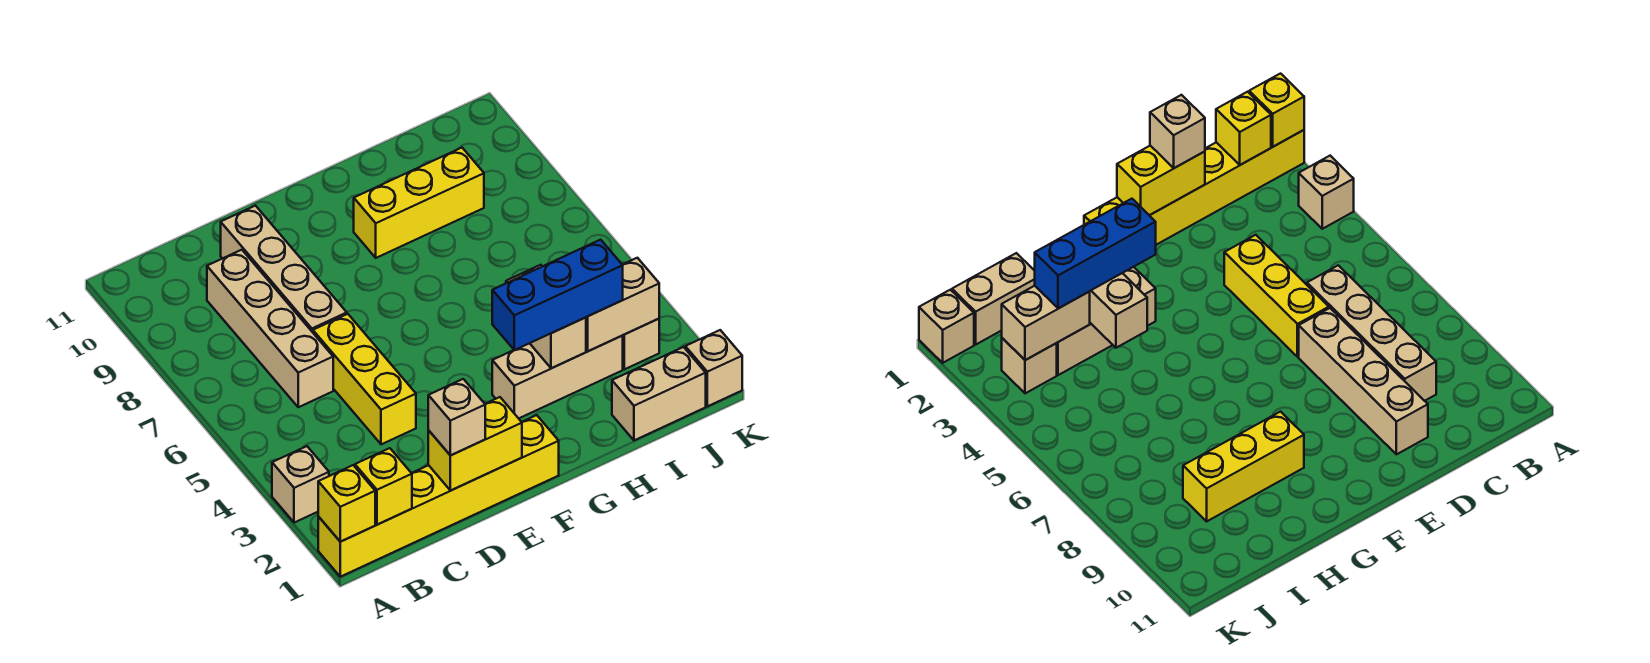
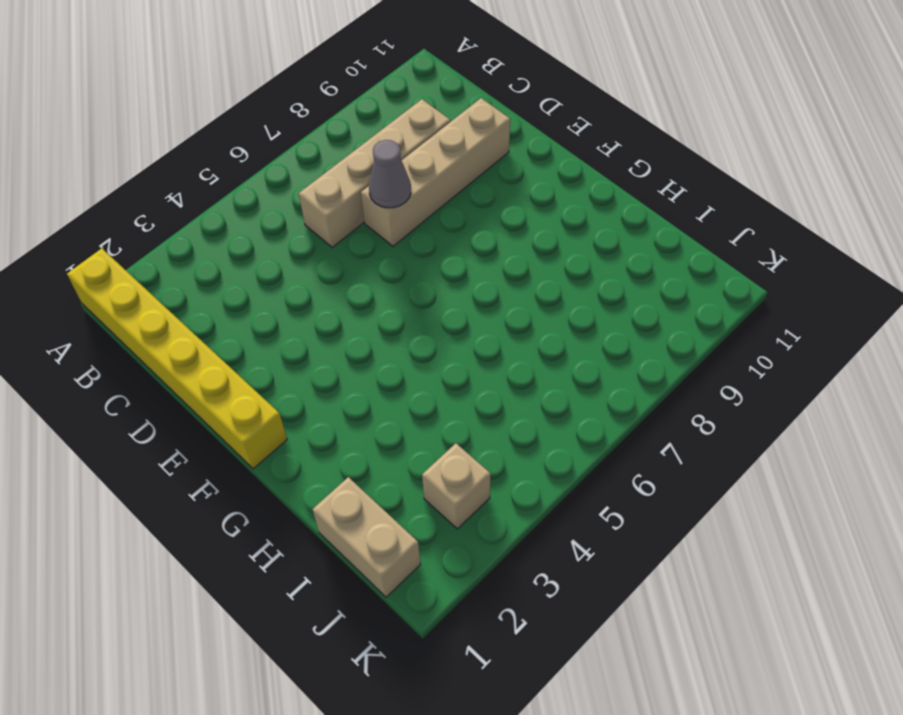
grey 1x1 cone [369,140,411,208] -> none
none -> tan 1x1 brick [272,446,329,523]
none -> yellow 1x3 brick [313,314,416,444]
none -> tan 1x3 brick [492,336,623,418]

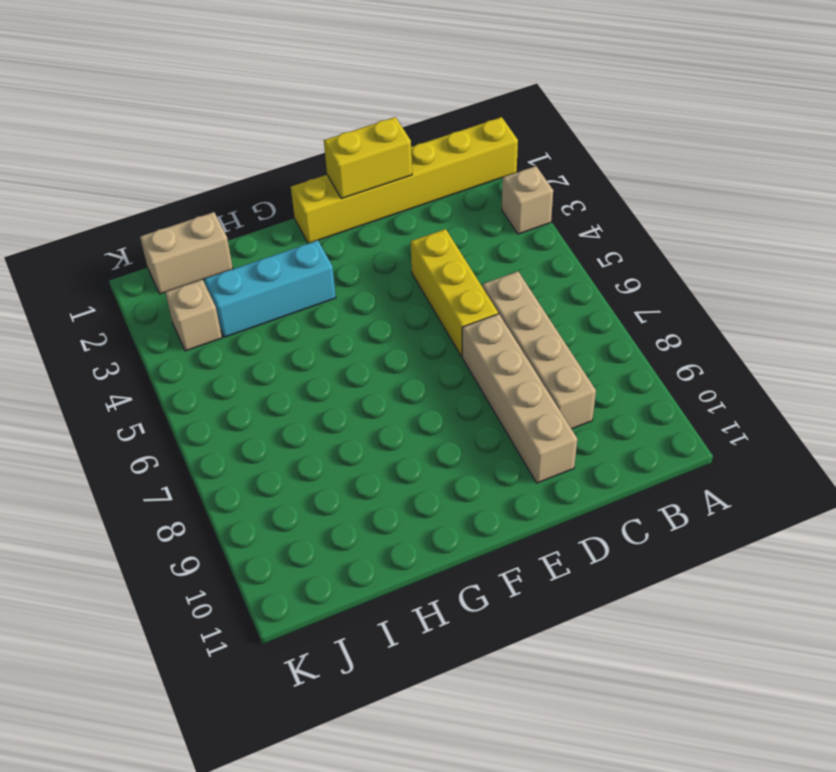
cyan 1x3 brick [205,240,336,337] -> tan 1x3 brick [492,336,623,418]
none -> yellow 1x3 brick [354,148,484,258]
none -> tan 1x1 brick [685,330,742,406]
none -> yellow 1x1 brick [318,465,375,542]

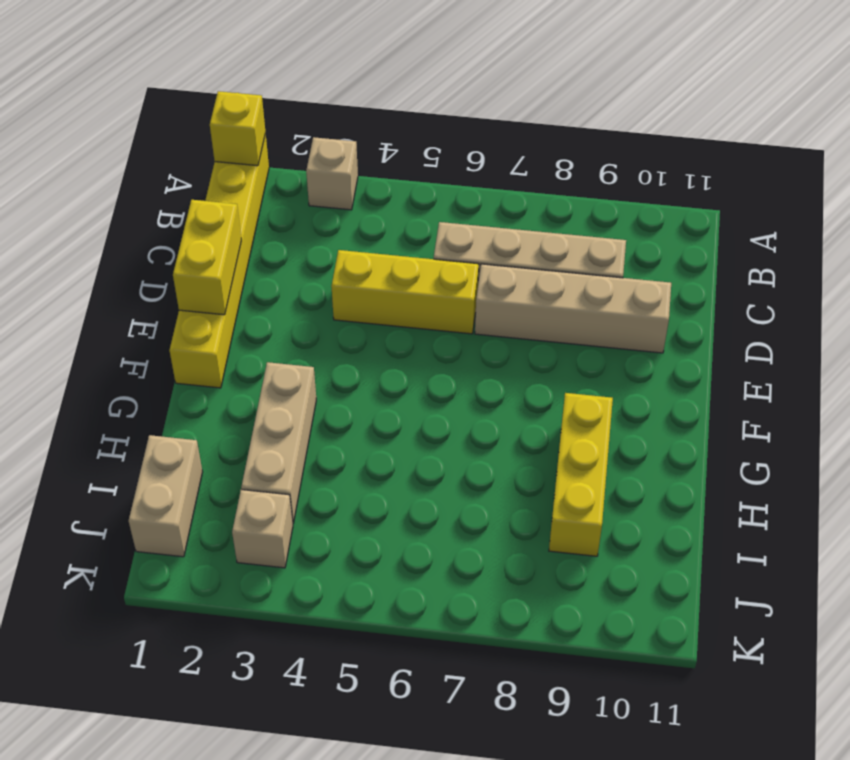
none -> tan 1x1 brick [685,330,742,406]
none -> yellow 1x1 brick [355,448,412,525]
none -> tan 1x2 brick [506,265,586,368]

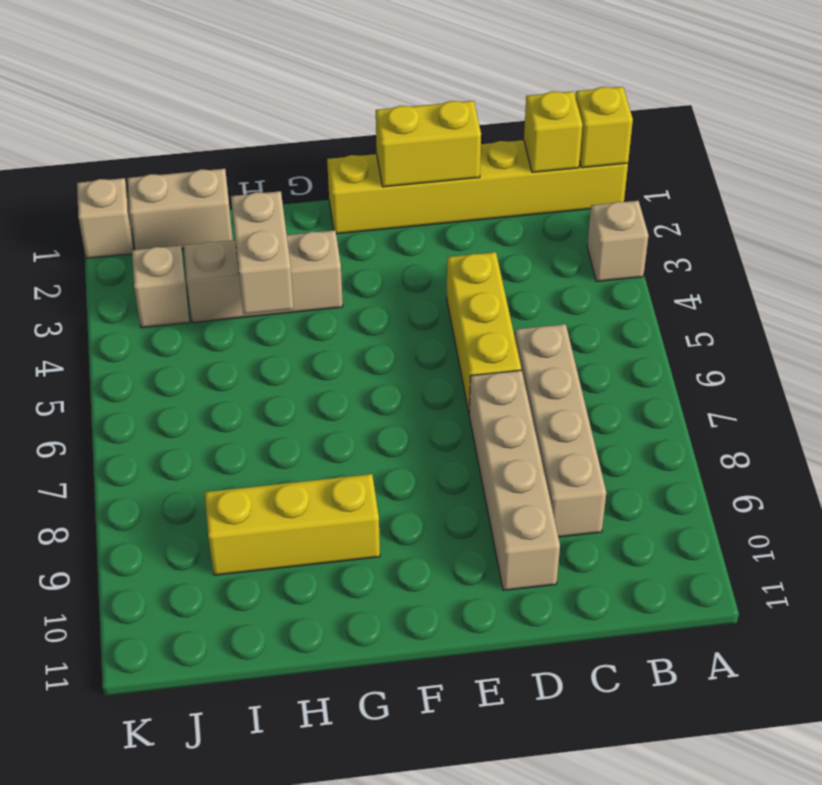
none -> tan 1x2 brick [586,258,659,351]
none -> tan 1x1 brick [428,379,485,455]
none -> blue 1x3 brick [492,240,623,350]

